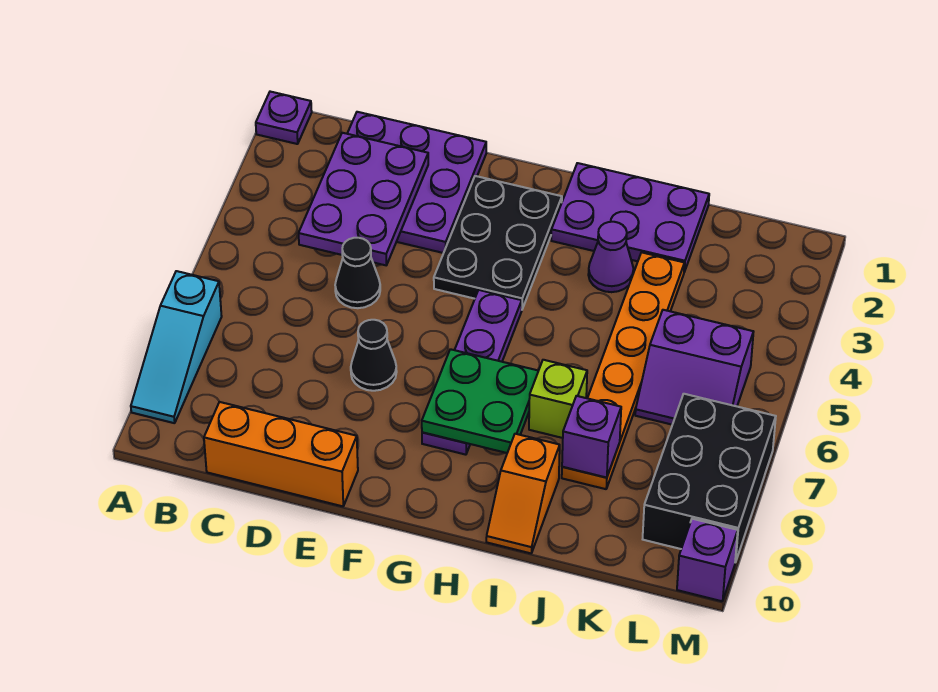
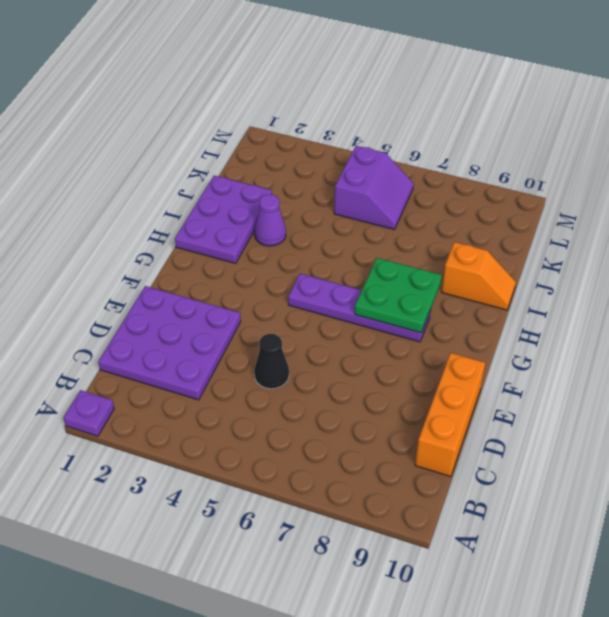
none -> cyan 1x3 slope [131,271,222,423]
none -> black 1x1 cone [351,320,397,391]
none -> black 2x3 plate [434,176,562,309]

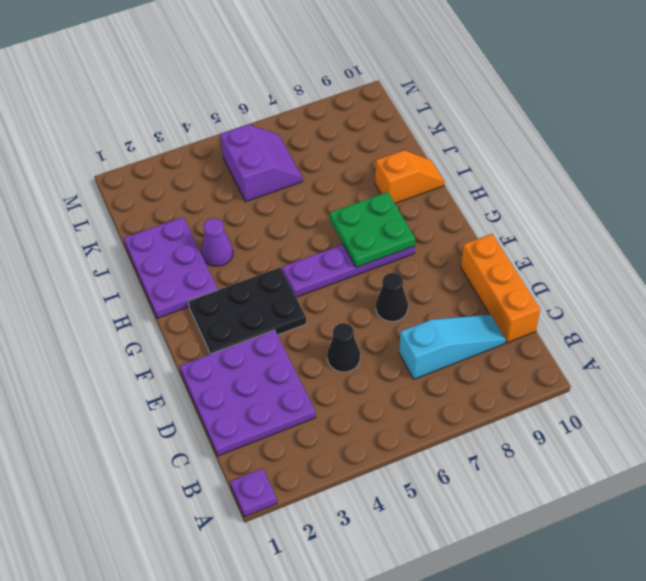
cyan 1x3 slope [399,315,506,379] -> cyan 1x3 slope moved to [131,271,222,423]
none -> lime 1x1 brick [529,360,587,438]
none -> orange 1x6 plate [562,252,684,489]
none -> black 2x3 brick [643,394,776,562]

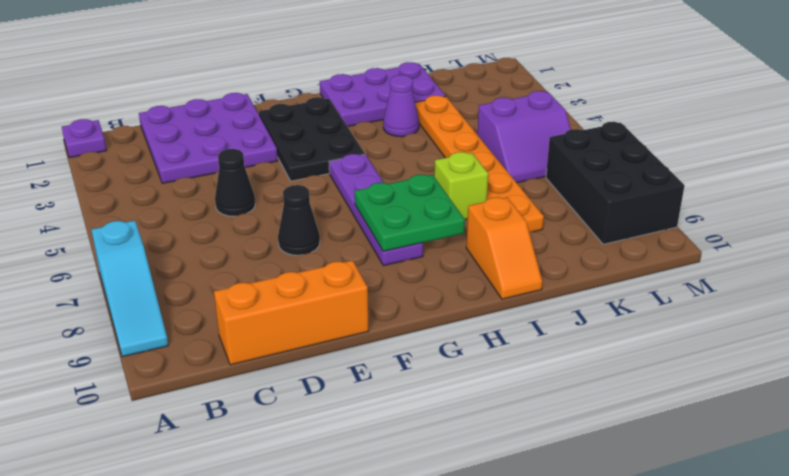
none -> purple 1x1 brick [677,519,738,601]
none -> purple 2x3 plate [299,133,428,265]
none -> purple 1x1 brick [562,396,621,478]

